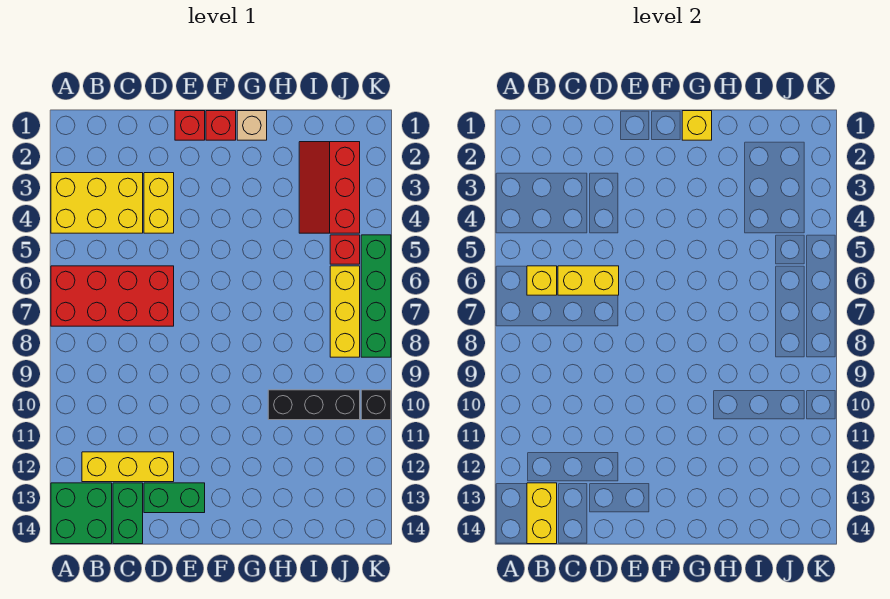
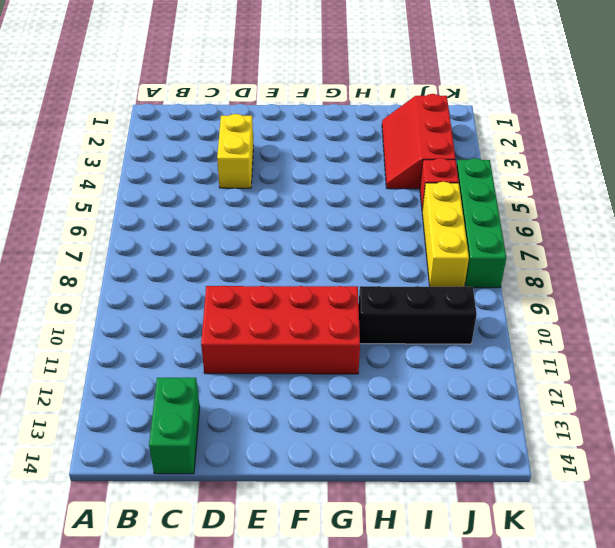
red 2x4 brick [201,286,360,374] -> red 2x4 brick moved to [51,266,174,326]
none -> yellow 2x3 brick [51,173,143,233]
none -> green 2x2 brick [51,483,112,544]
none -> yellow 1x3 brick [82,452,174,482]

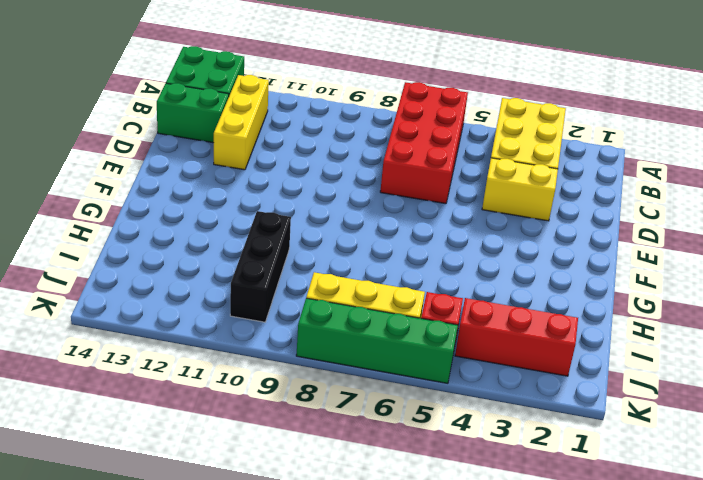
none -> green 1x2 brick [144,483,205,513]
none -> red 1x1 brick [175,111,205,140]
none -> red 1x1 brick [206,111,236,140]

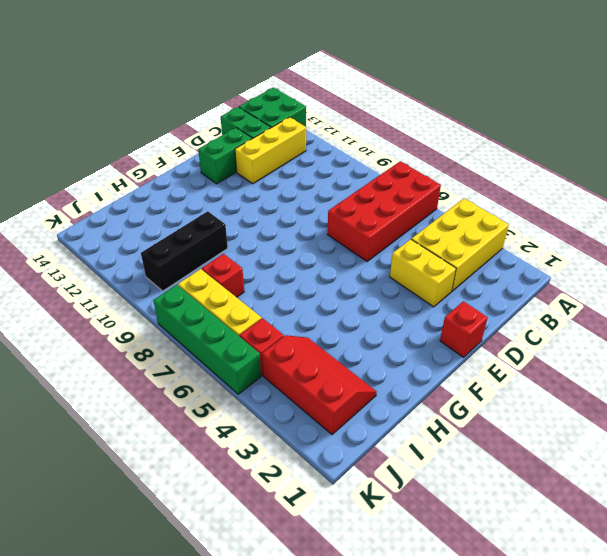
red 1x1 brick [202,254,244,297] -> red 1x1 brick moved to [206,111,236,140]
none -> tan 1x1 brick [237,111,267,140]
none -> black 1x1 brick [361,390,391,420]
none -> yellow 1x1 brick [527,266,557,295]

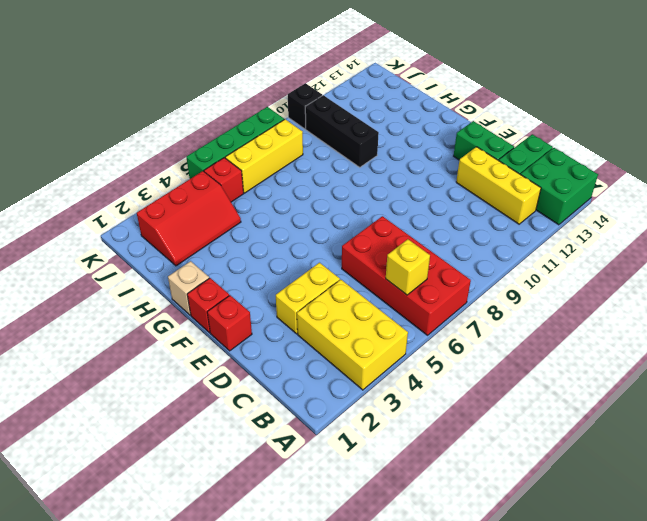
none -> yellow 1x2 brick [527,483,557,544]
none -> yellow 1x2 brick [558,266,619,295]
none -> yellow 1x1 brick [682,111,712,140]

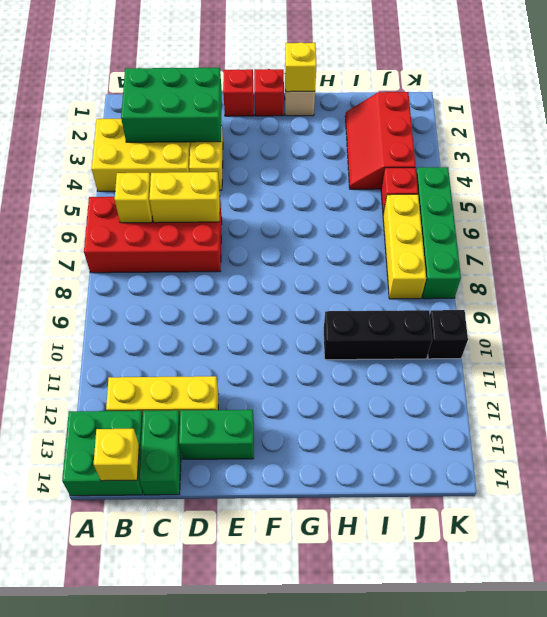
green 2x3 brick [121,67,222,142] -> none
yellow 1x1 brick [94,429,139,481] -> yellow 1x2 brick [527,483,557,544]

